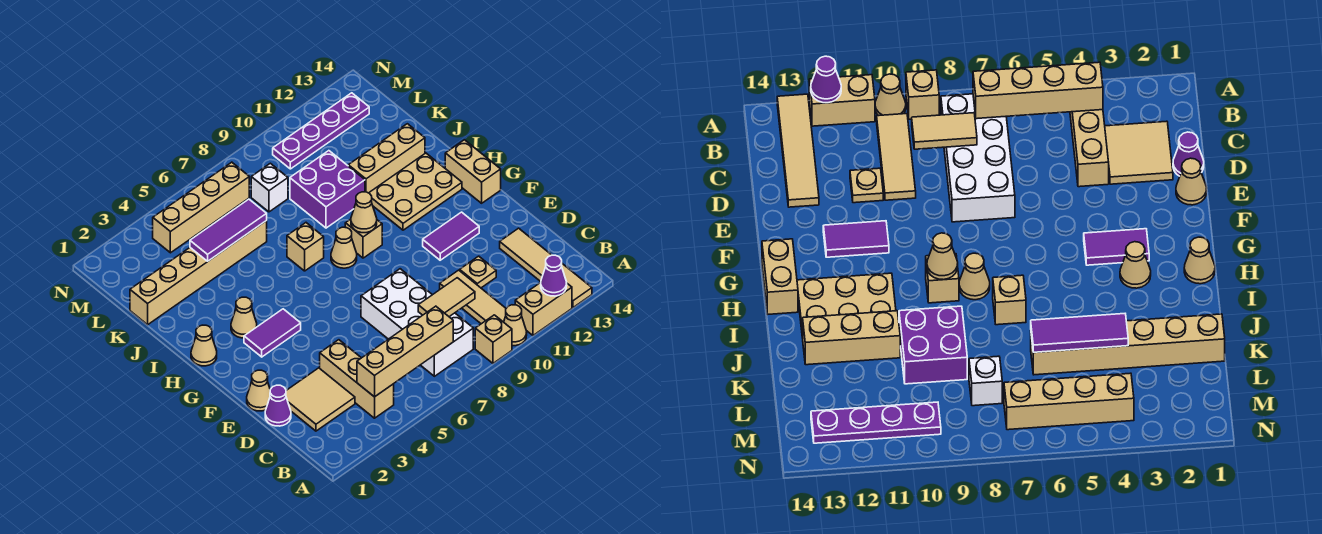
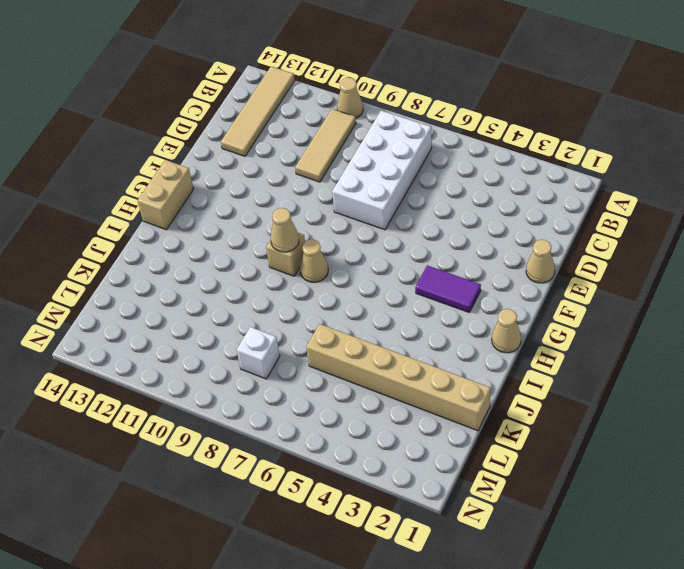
none -> tan 1x1 brick [475,315,512,363]
none -> tan 1x2 brick [515,283,572,335]
none -> tan 1x3 brick [320,340,394,418]
none -> tan 2x2 tile [286,368,355,431]

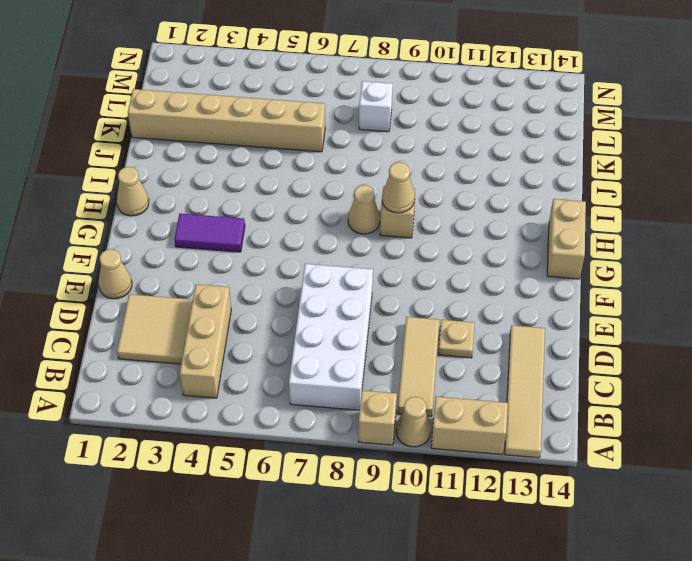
none -> purple 1x1 cone [265,385,291,426]
none -> purple 1x2 tile [423,212,479,260]
none -> tan 1x1 cone [231,297,257,338]
none -> tan 2x3 plate [369,153,462,230]

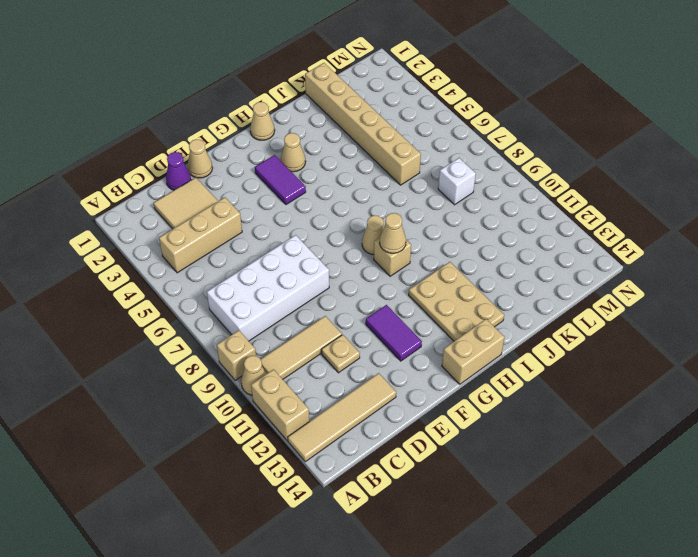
none -> tan 1x1 brick [287,223,324,271]
none -> purple 2x2 brick [290,151,365,228]
none -> tan 1x3 brick [348,124,425,193]
none -> tan 1x4 brick [153,162,249,253]

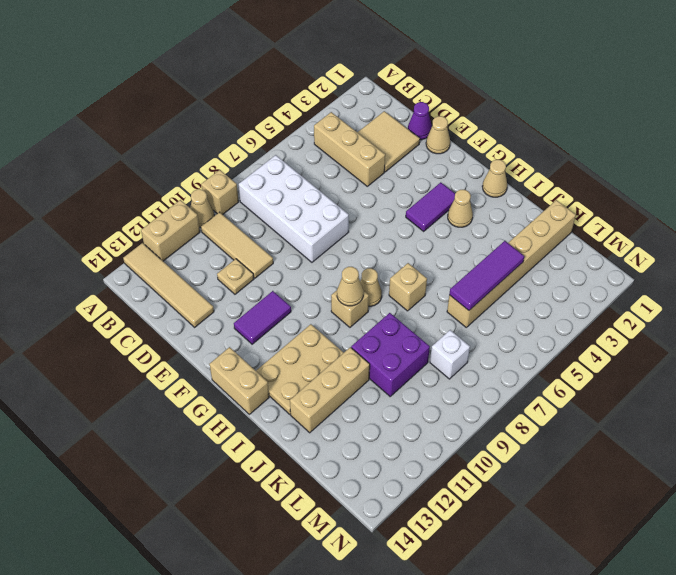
none -> tan 1x4 brick [153,162,249,253]
none -> purple 1x4 plate [273,93,369,169]
none -> purple 1x1 cone [541,255,567,296]
none -> tan 1x4 brick [357,306,453,397]

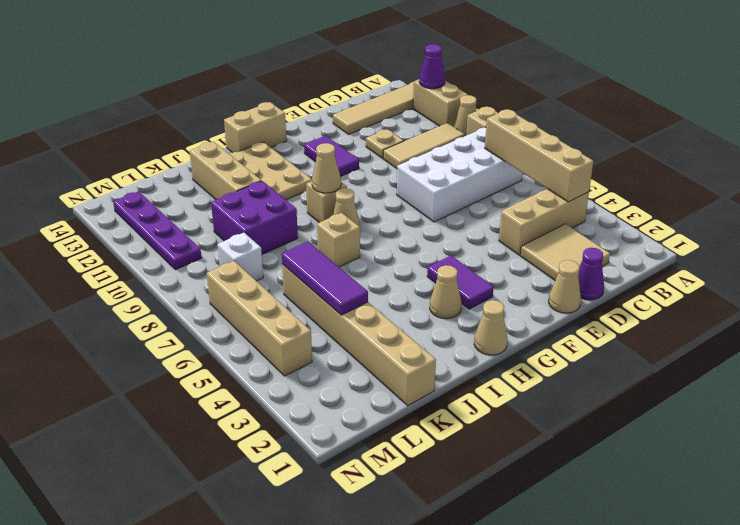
none -> tan 1x2 tile [418,278,475,317]

